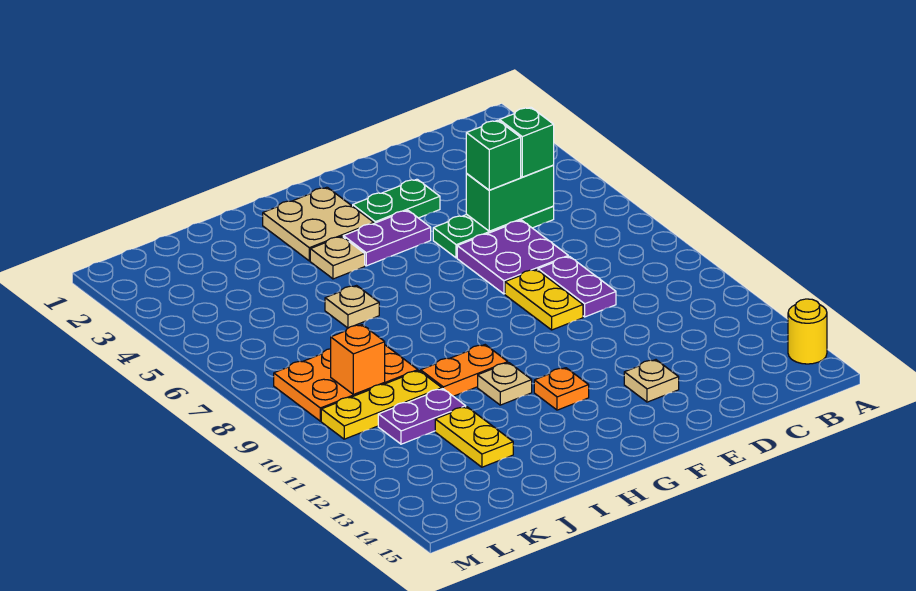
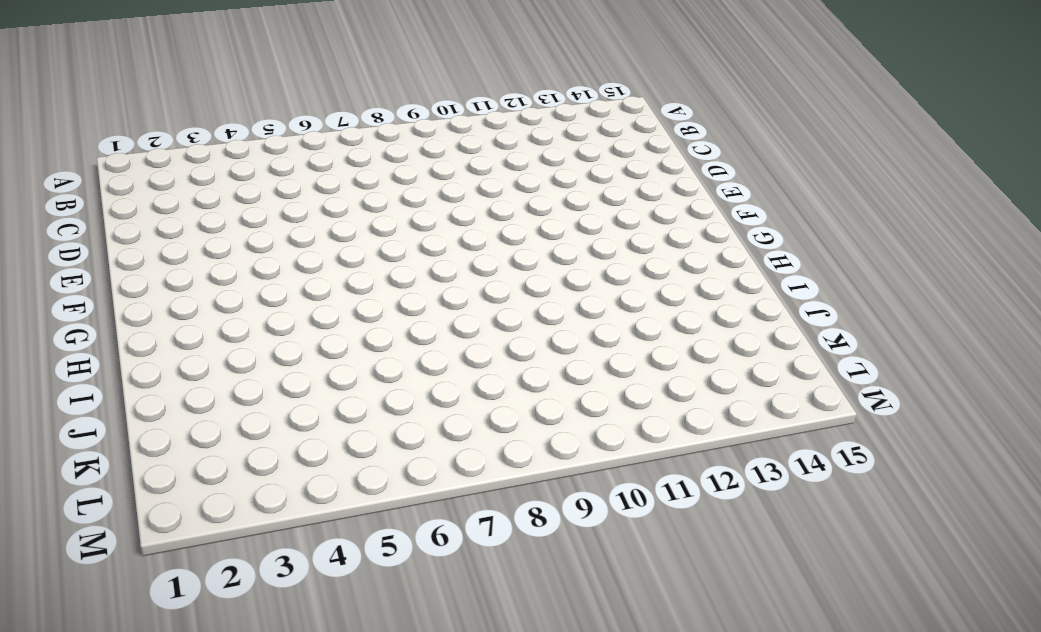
none -> yellow 1x1 round brick [788,299,827,364]
none -> green 1x3 plate [433,207,554,258]
none -> purple 2x2 plate [457,220,568,294]

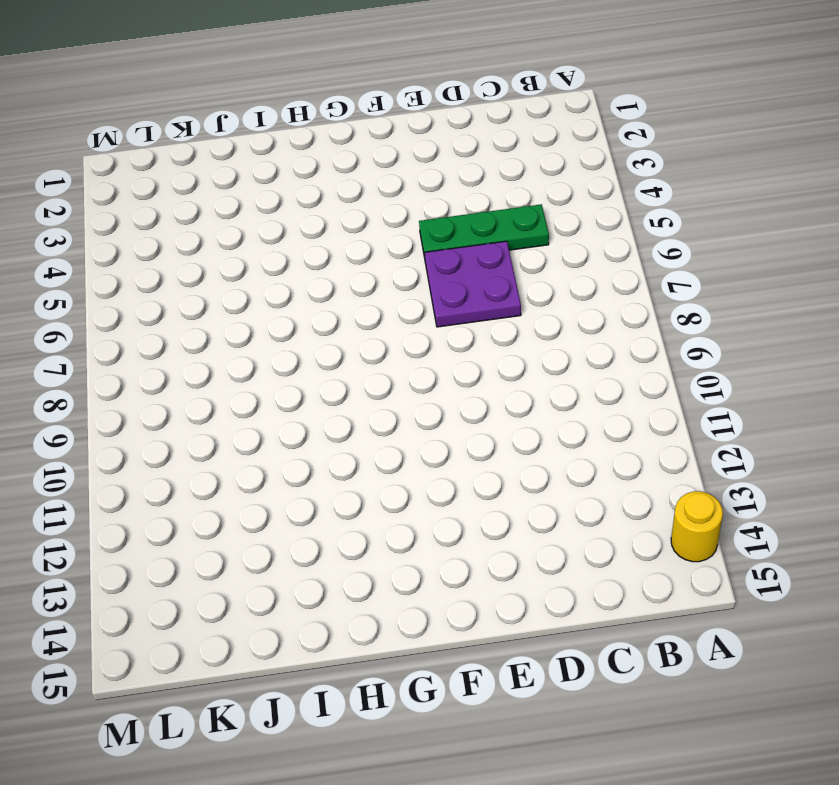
none -> purple 1x2 plate [538,256,616,317]
none -> green 1x2 plate [353,179,440,223]
none -> yellow 1x2 plate [505,269,583,330]

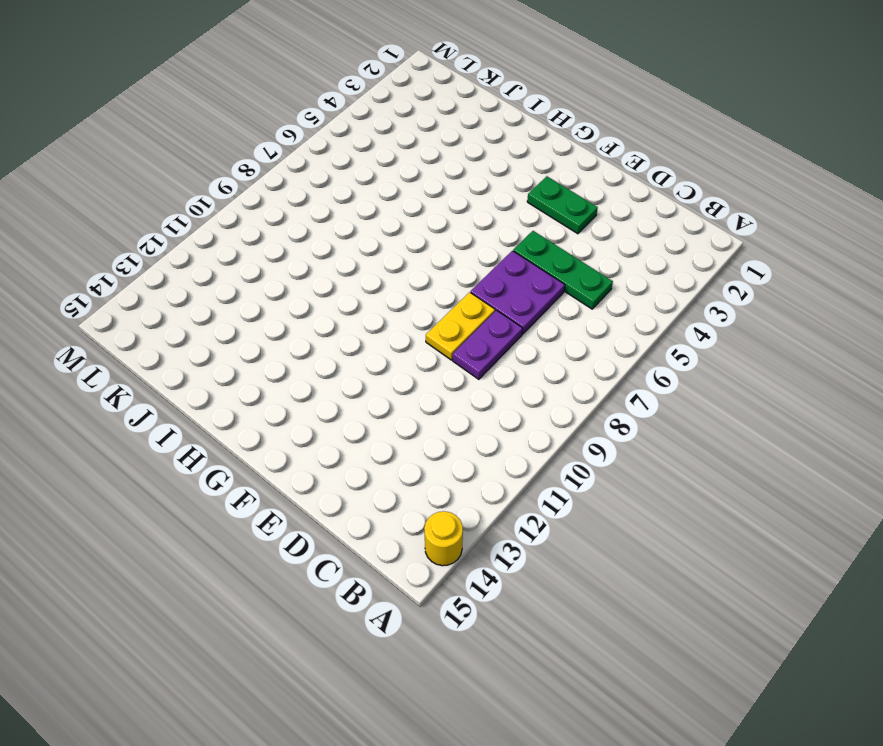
none -> tan 1x1 plate [624,360,679,402]
none -> purple 1x2 plate [343,210,431,266]
none -> tan 2x2 plate [263,187,374,261]

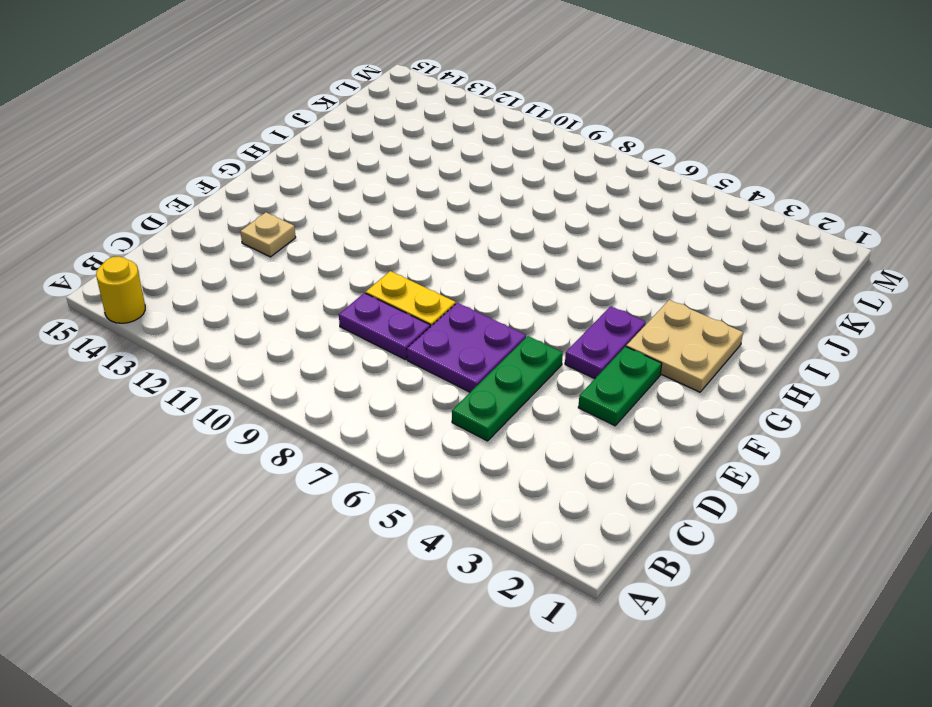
none -> orange 1x1 plate [534,368,589,410]
none -> tan 1x1 plate [310,236,365,279]
none -> orange 1x2 plate [421,345,508,396]

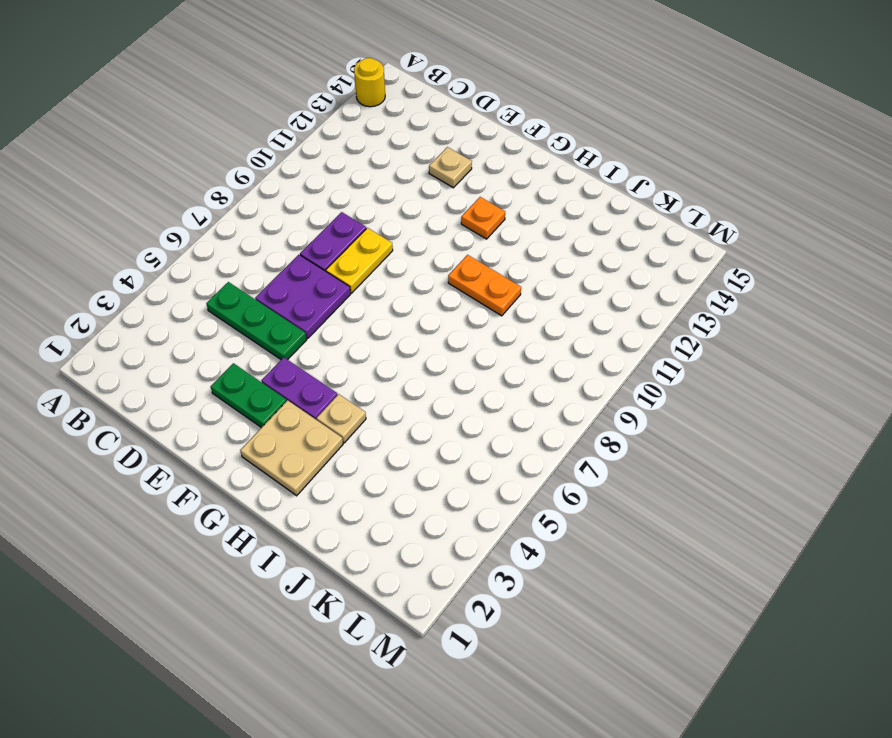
none -> tan 1x1 plate [478,363,532,405]
none -> tan 1x1 plate [325,286,379,328]
none -> orange 2x3 plate [274,345,418,421]

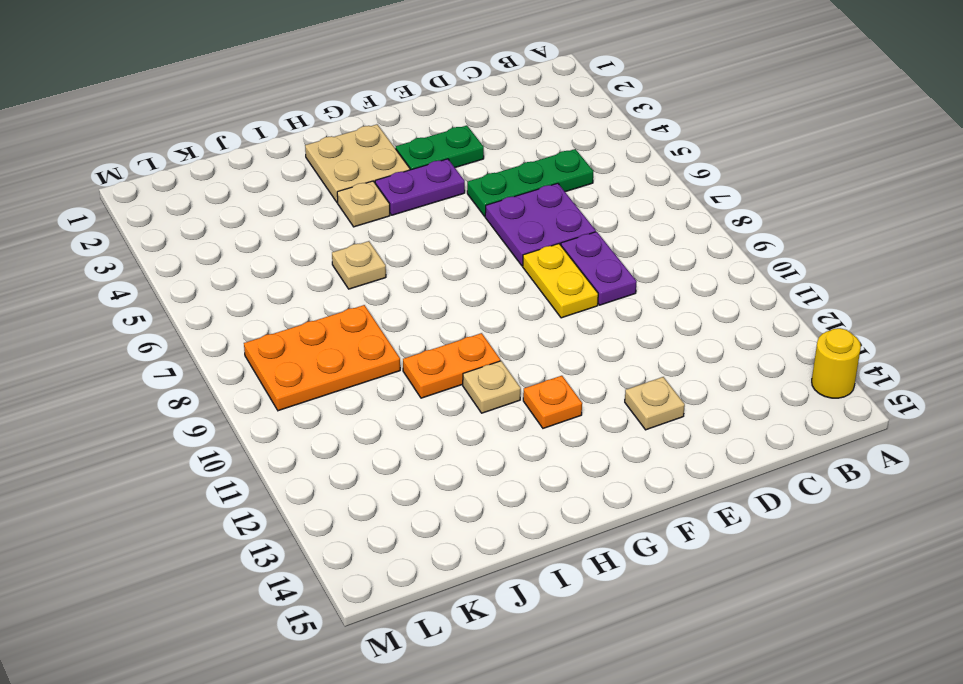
none -> yellow 1x3 plate [321,371,442,439]
none -> purple 1x2 plate [378,389,466,444]
none -> yellow 1x2 plate [435,407,513,467]

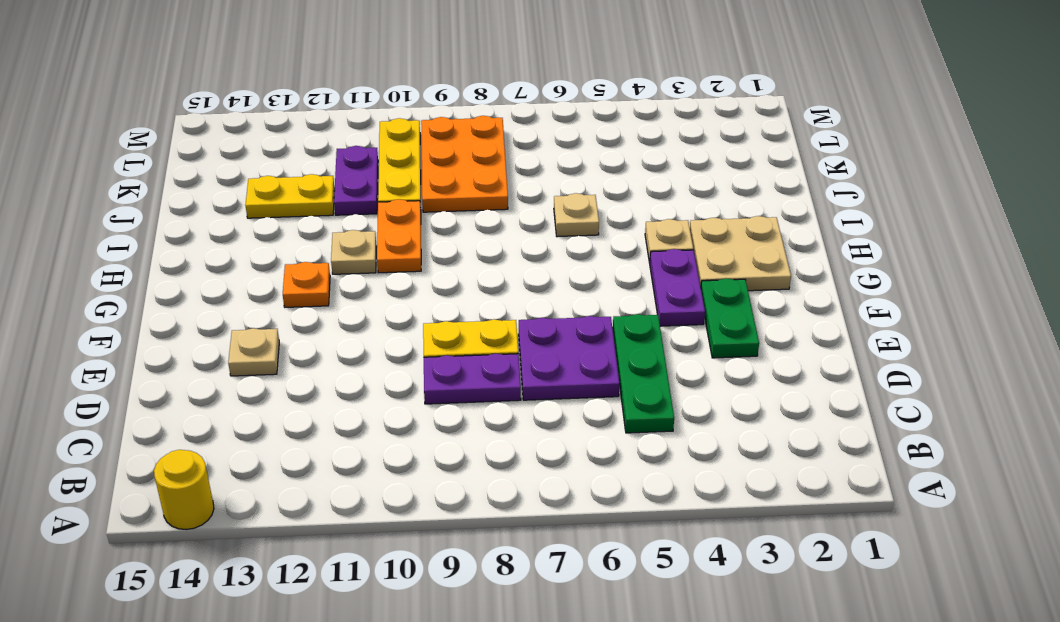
none -> green 1x2 brick [466,166,554,231]
none -> orange 1x1 brick [331,325,385,394]
none -> green 1x1 brick [500,107,554,177]

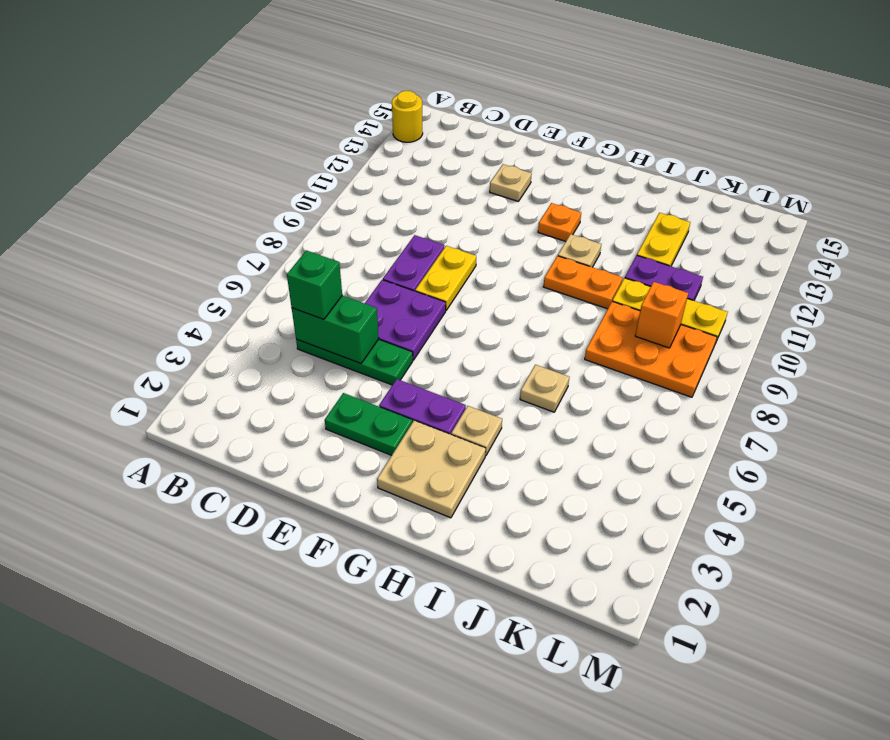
none -> green 1x1 brick [466,120,521,190]

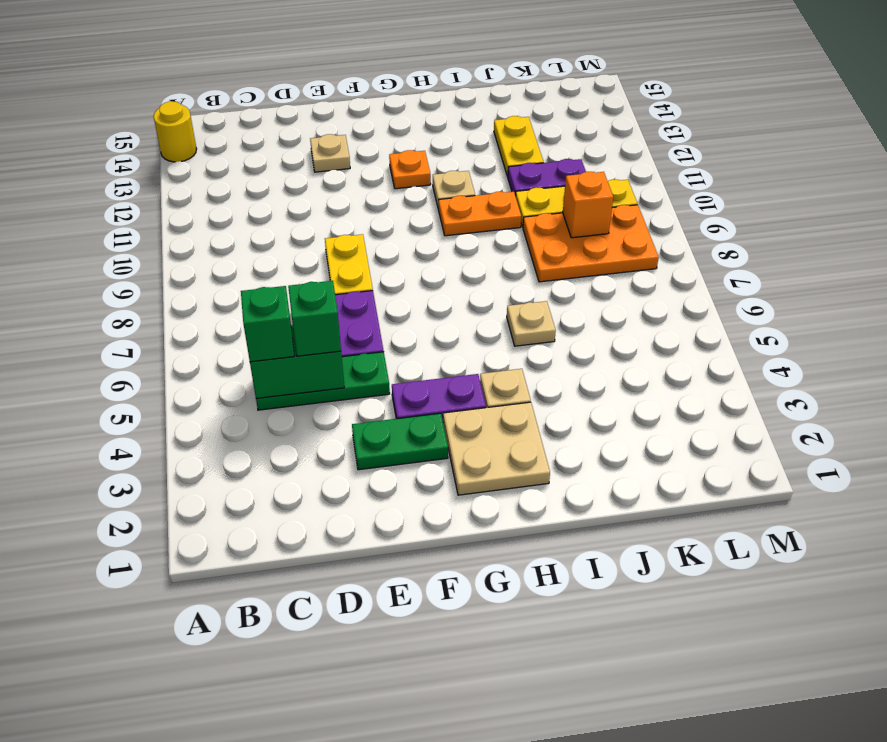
none -> purple 1x2 plate [538,256,616,317]

